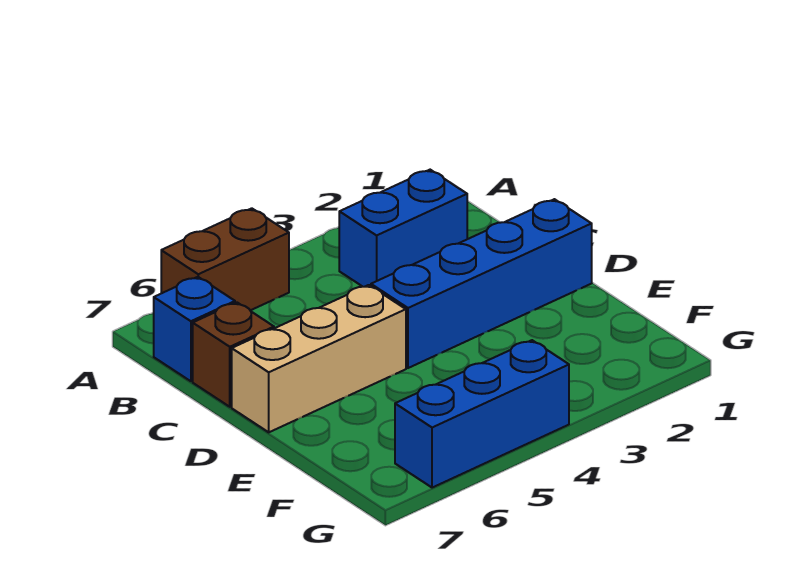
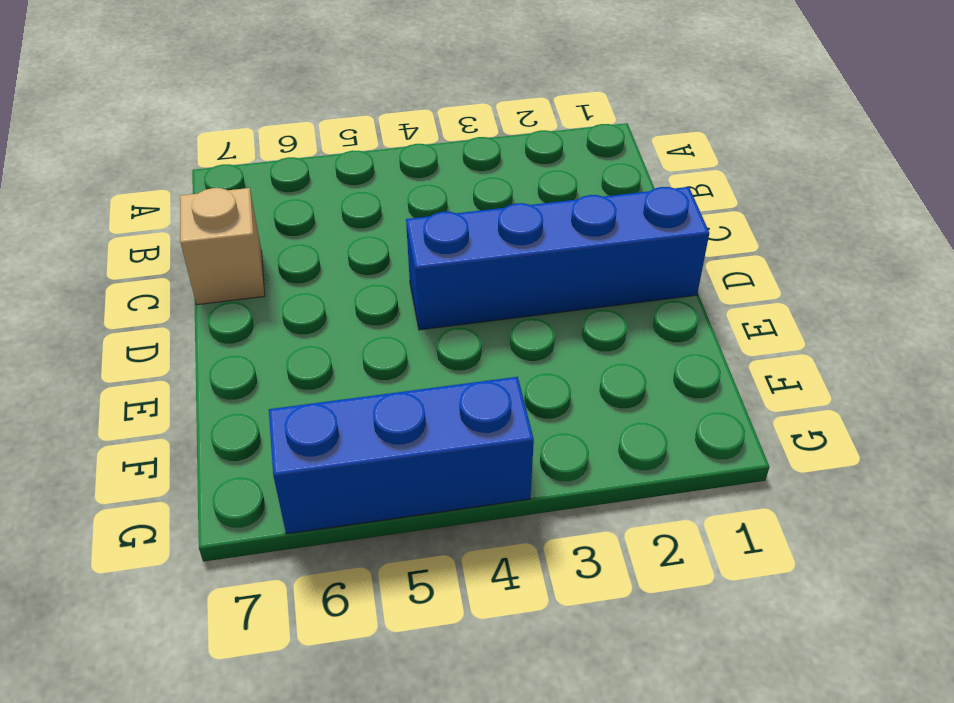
tan 1x1 brick [180,188,265,305] -> brown 1x1 brick [193,302,274,407]
none -> brown 1x2 brick [161,208,289,310]
none -> blue 1x2 brick [339,170,467,287]

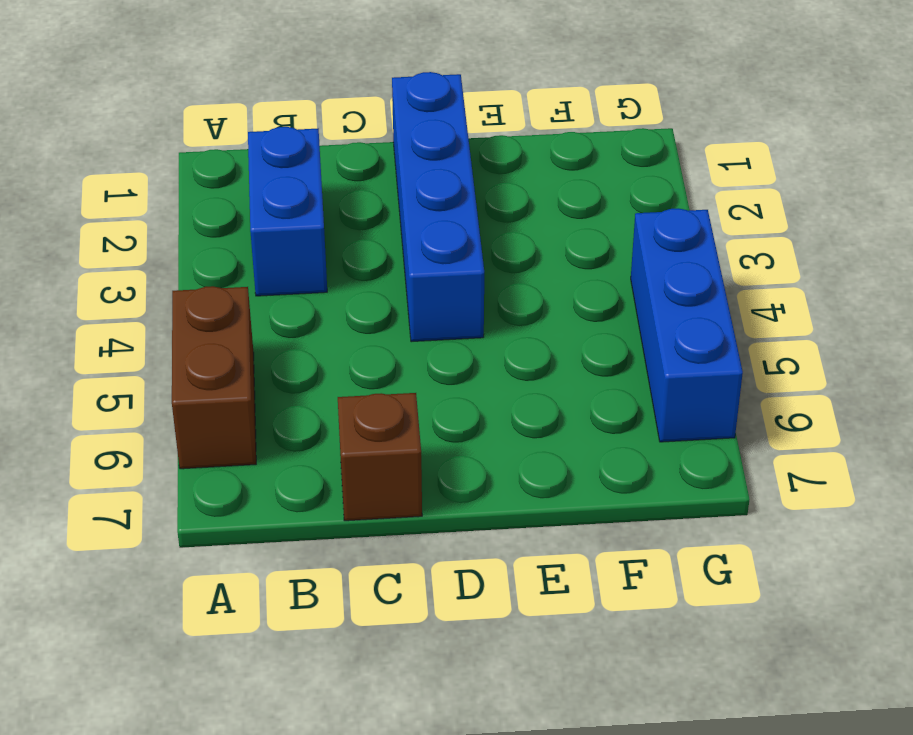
none -> blue 1x1 brick [154,277,235,381]
none -> tan 1x3 brick [232,285,406,432]

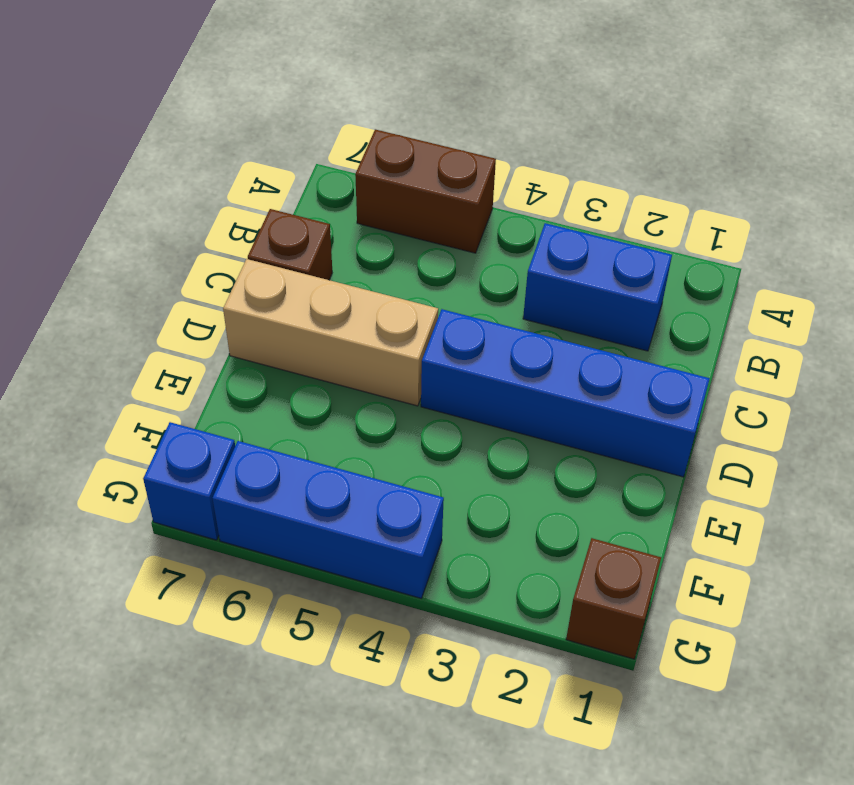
brown 1x1 brick [566,538,661,659] -> none
blue 1x1 brick [143,422,235,540] -> blue 1x1 brick moved to [154,277,235,381]

